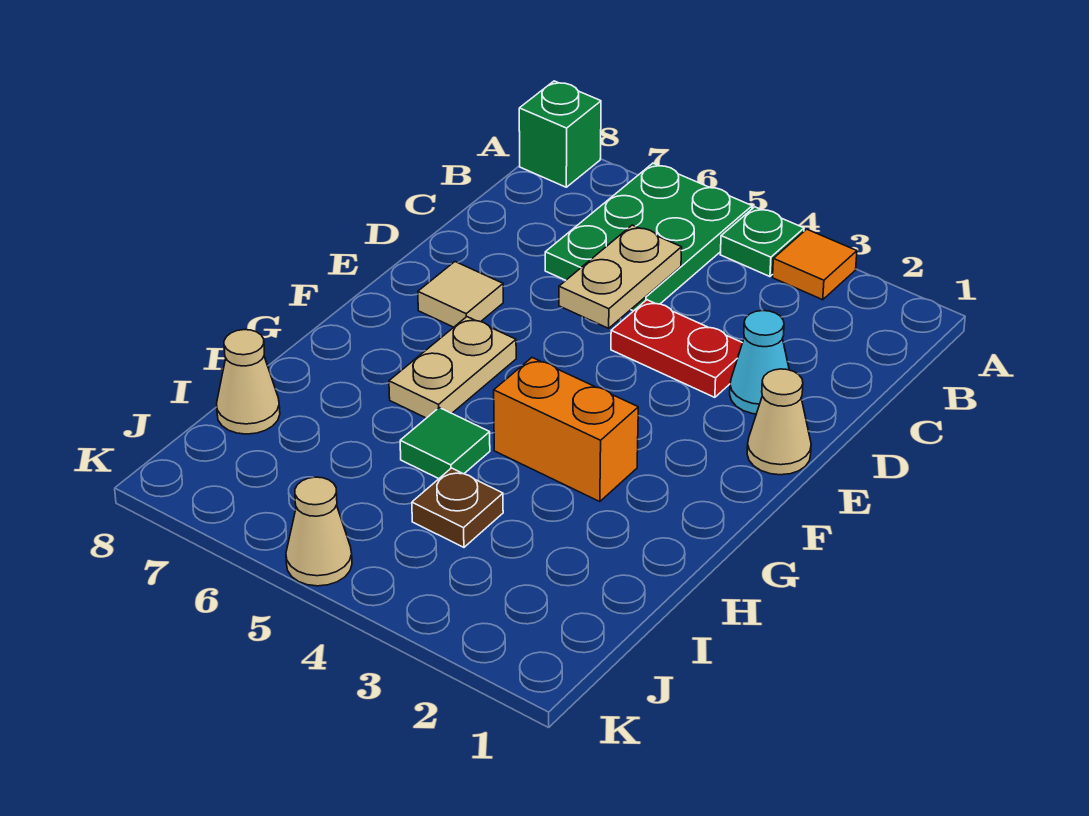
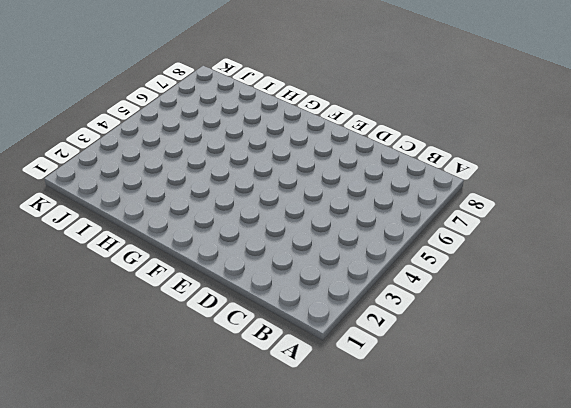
none -> orange 1x1 tile [773,229,857,300]
none -> green 1x1 plate [720,207,804,277]
none -> green 2x3 plate [545,163,752,311]

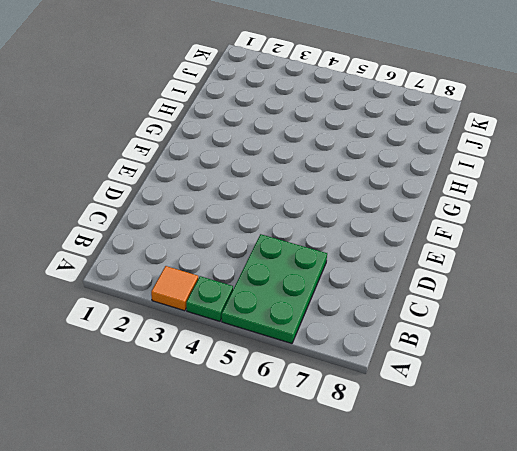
none -> green 1x1 brick [519,81,601,187]
none -> cyan 1x1 cone [730,311,789,414]
none -> red 1x2 plate [611,300,742,397]

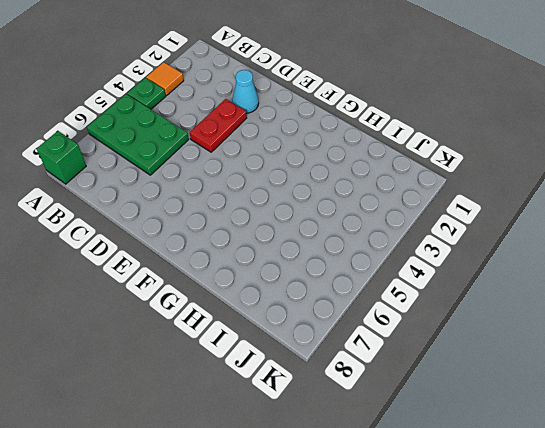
none -> tan 1x1 cone [747,369,811,475]
none -> tan 1x1 tile [418,262,503,327]
none -> tan 1x2 plate [389,317,516,418]

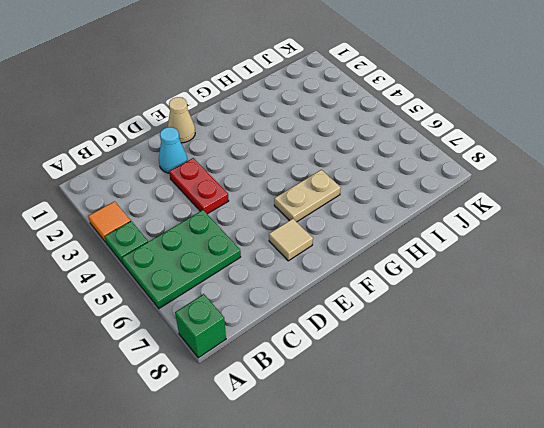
none -> orange 1x2 brick [494,358,638,502]
none -> green 1x1 tile [400,408,490,479]
none -> brown 1x1 plate [412,468,503,547]

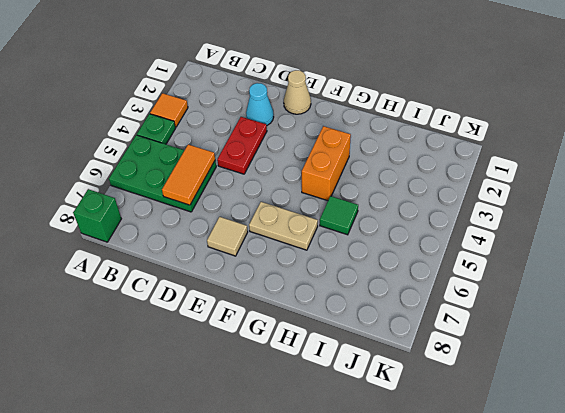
orange 1x2 tile [162,144,215,205] -> tan 1x2 plate [559,225,682,328]
none -> brown 1x1 plate [412,468,503,547]
none -> tan 1x1 cone [217,330,280,434]
none -> tan 1x1 cone [286,477,352,586]

